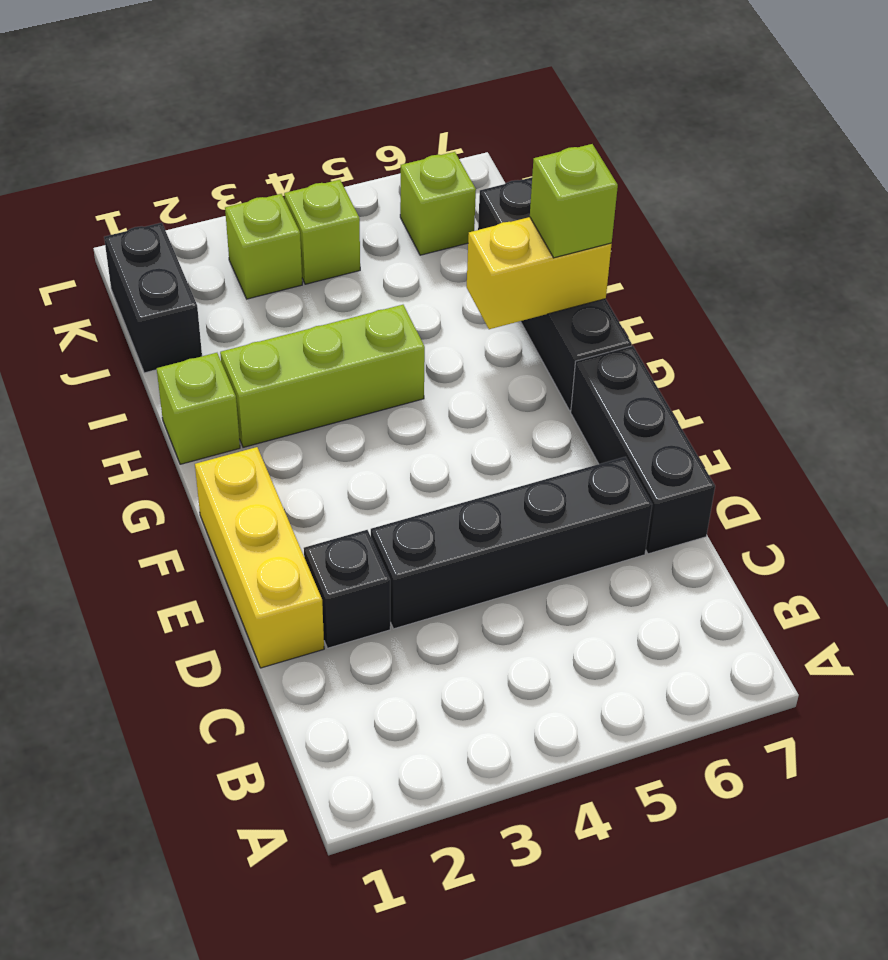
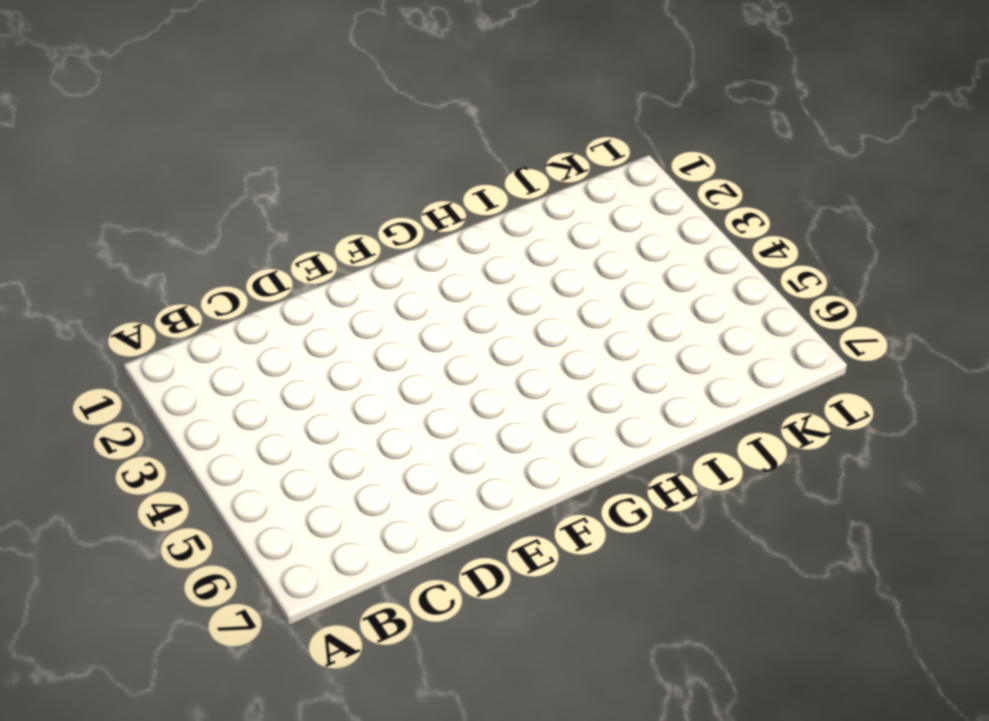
none -> yellow 1x3 brick [195,447,324,668]
none -> black 1x1 brick [304,530,390,648]
none -> black 1x4 brick [371,457,652,629]

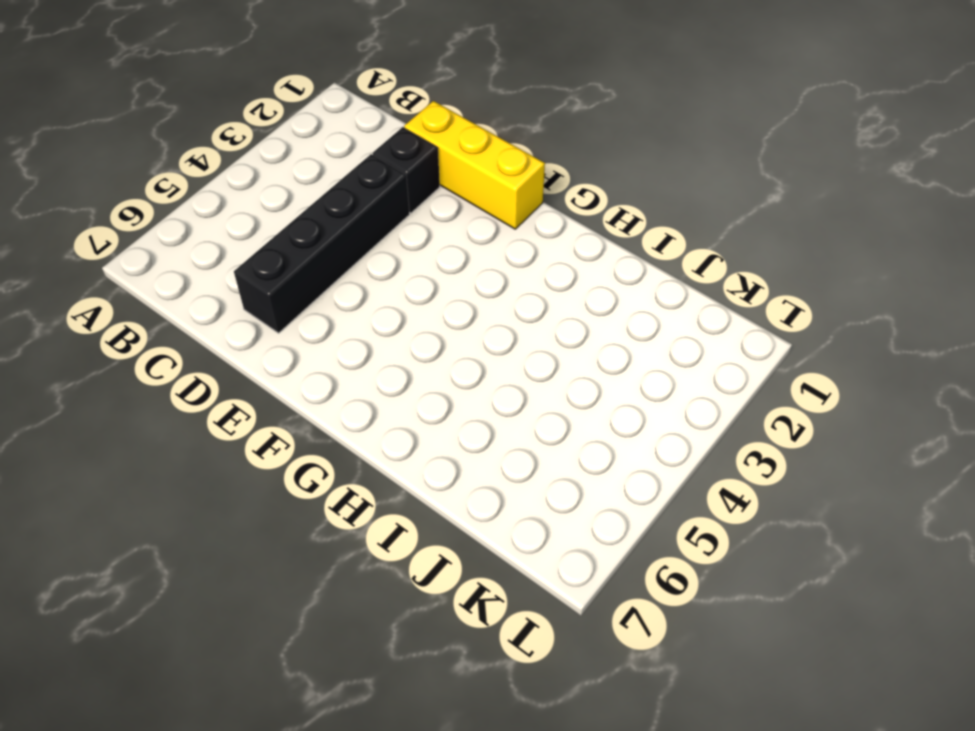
none -> black 1x3 brick [571,346,715,554]
none -> black 1x4 brick [478,177,632,410]
none -> lime 1x1 brick [157,353,240,464]

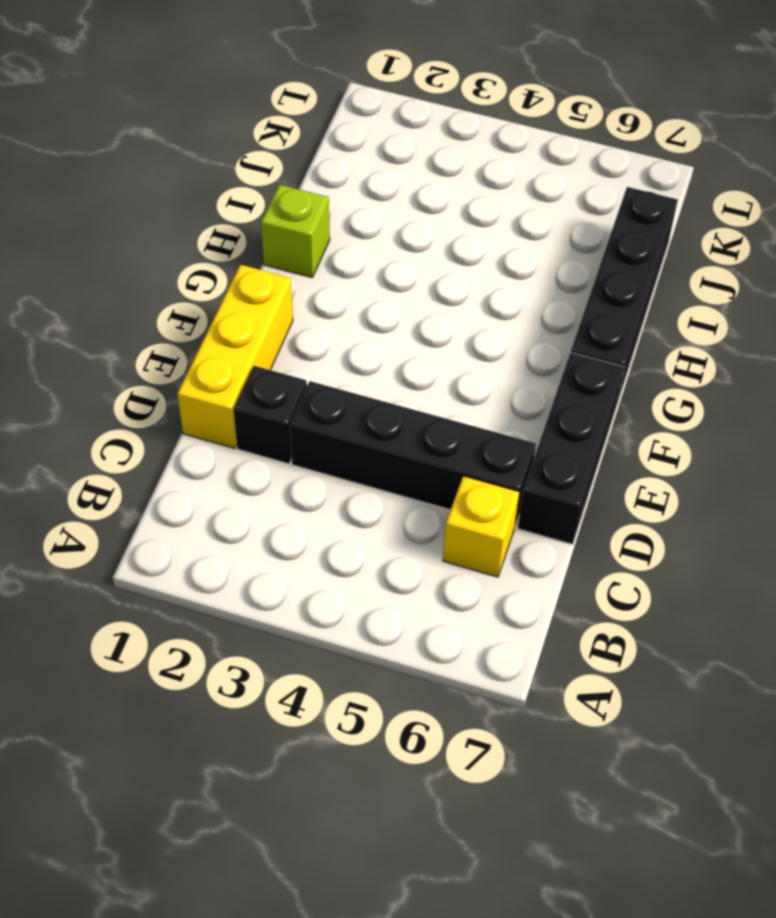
yellow 1x1 brick [443,476,519,577] -> none
none -> lime 1x3 brick [220,305,425,447]
none -> black 1x2 brick [104,223,202,373]
none -> lime 1x1 brick [225,194,302,299]

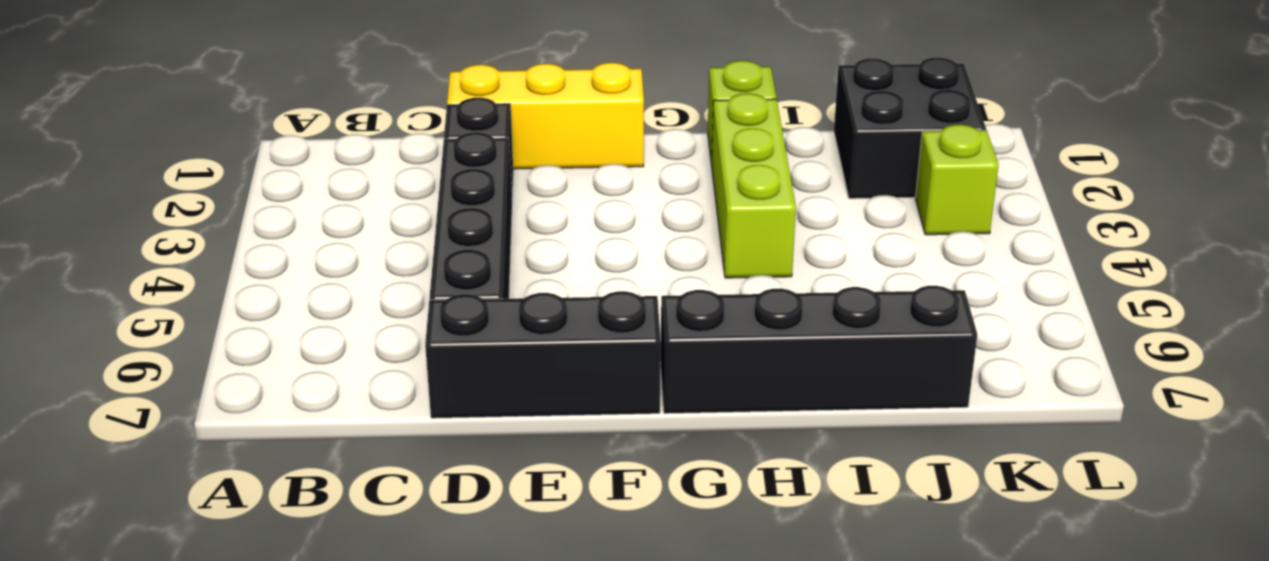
black 2x2 brick [834,58,986,199] -> black 1x2 brick [104,223,202,373]
none -> lime 1x1 brick [284,180,360,284]
none -> lime 1x1 brick [400,152,476,255]
none -> yellow 1x2 brick [467,217,612,329]

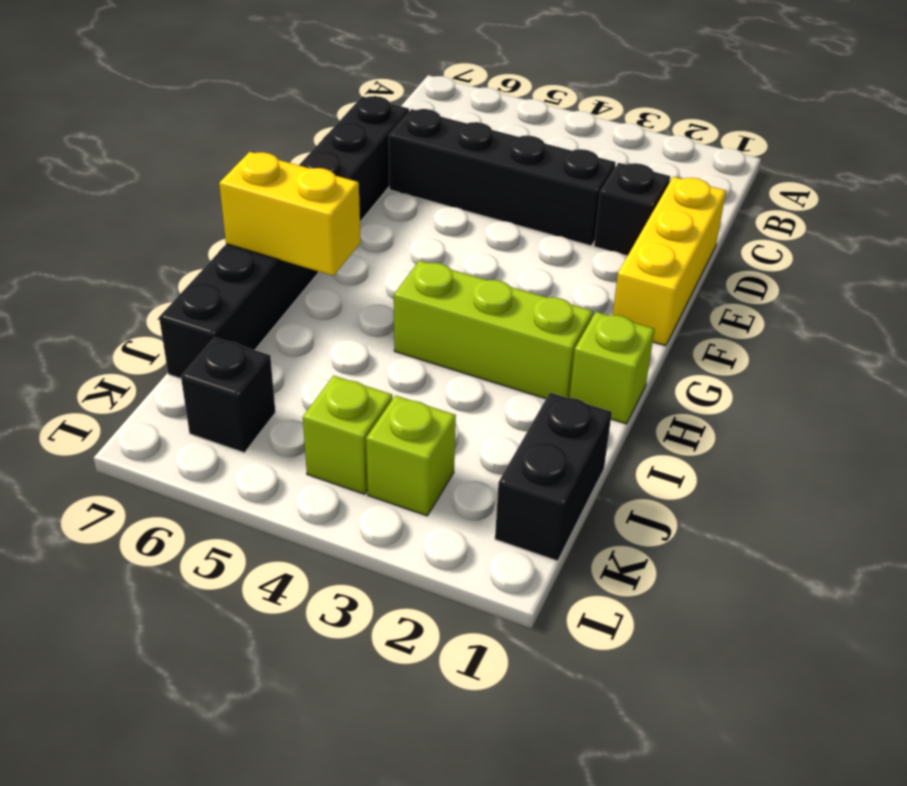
black 1x1 brick [181,337,276,453] -> lime 1x1 brick [400,152,476,255]
none -> lime 1x1 brick [530,144,618,258]

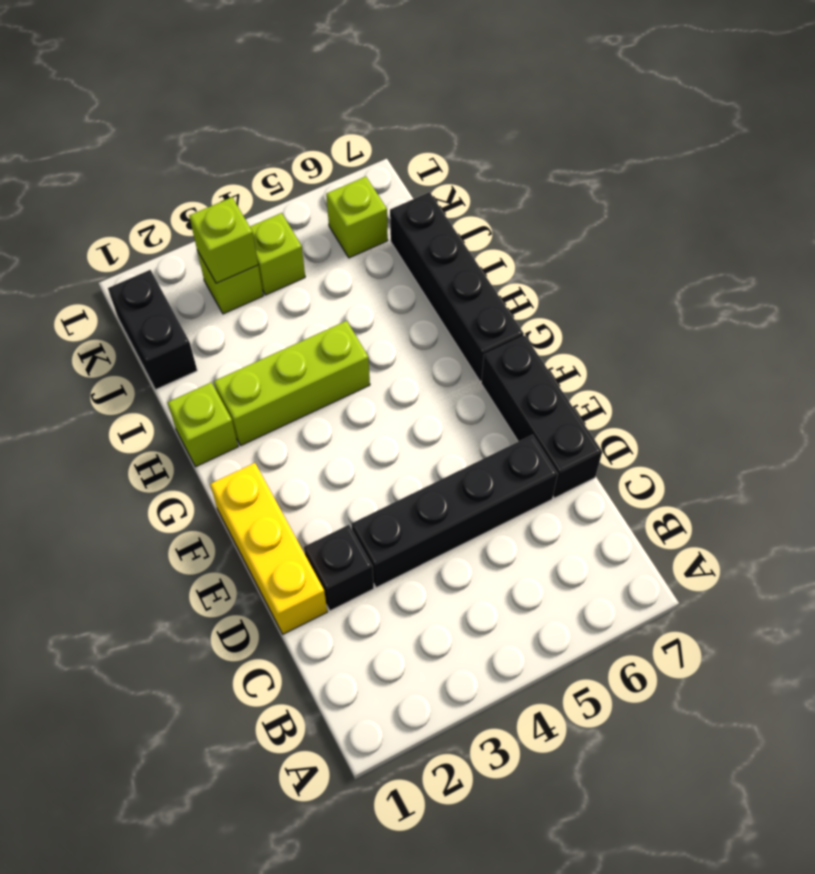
lime 1x1 brick [189,197,258,283] -> lime 1x1 brick moved to [530,144,618,258]
none -> yellow 1x2 brick [467,217,612,329]

